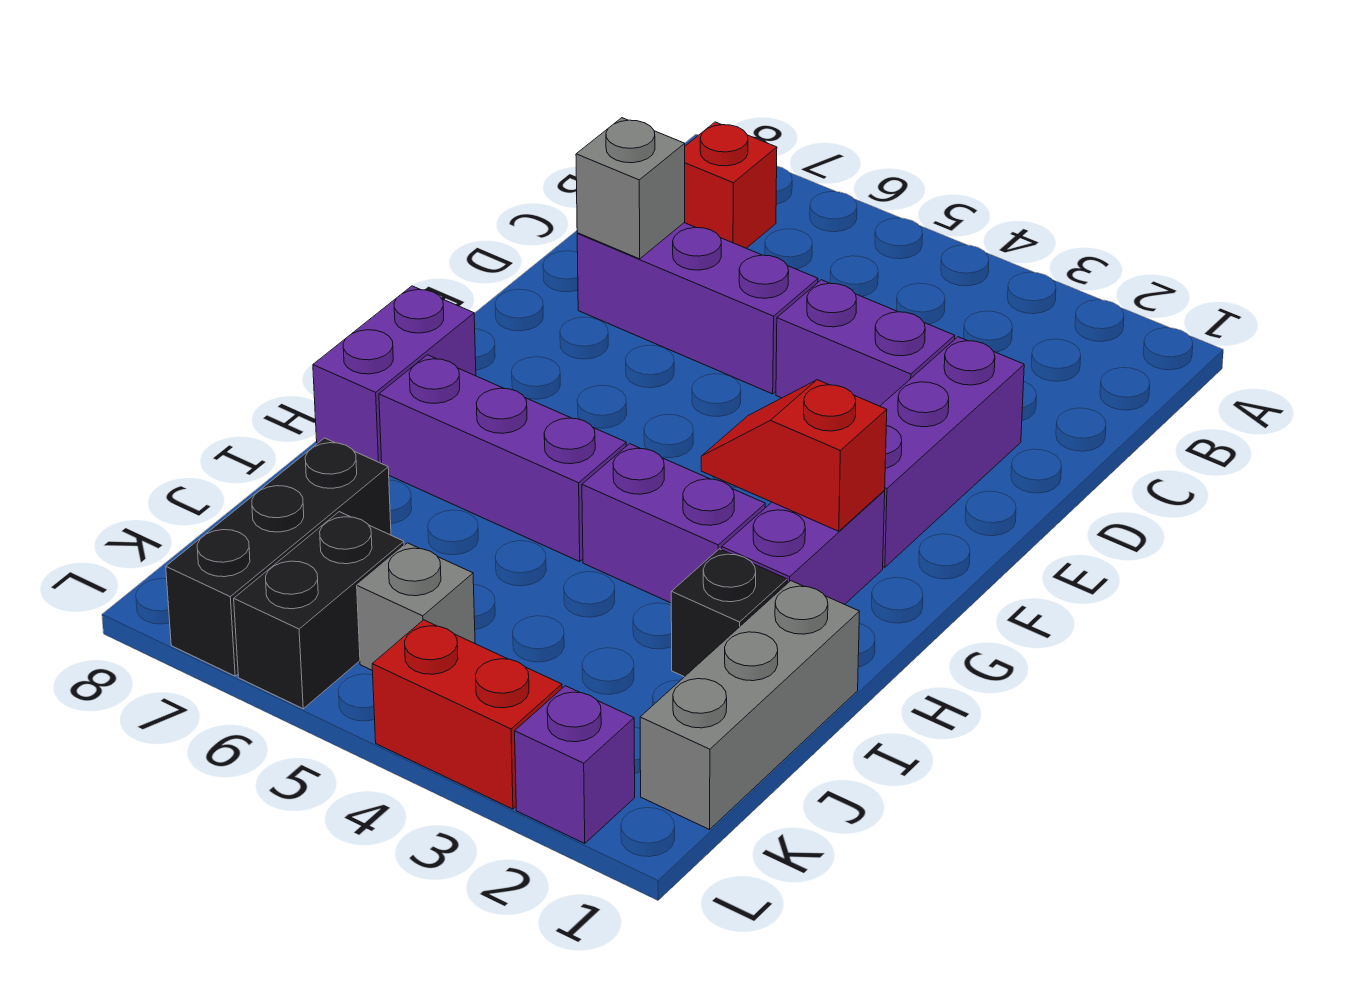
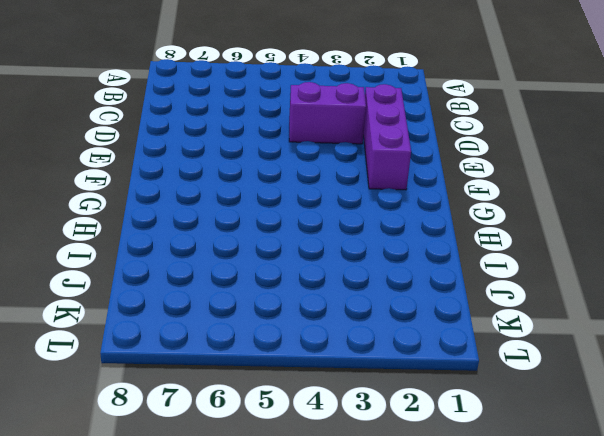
none -> red 1x1 brick [684,122,777,248]
none -> purple 1x3 brick [577,223,818,394]
none -> purple 1x2 brick [722,491,885,604]

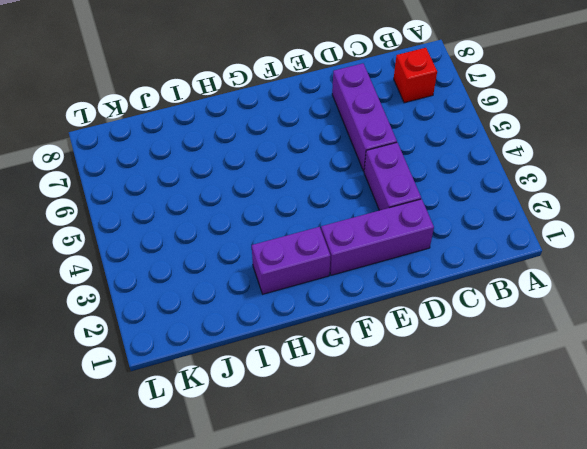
none -> purple 1x2 brick [313,286,476,463]
none -> purple 1x2 brick [582,444,765,603]
none -> purple 1x3 brick [379,355,626,561]

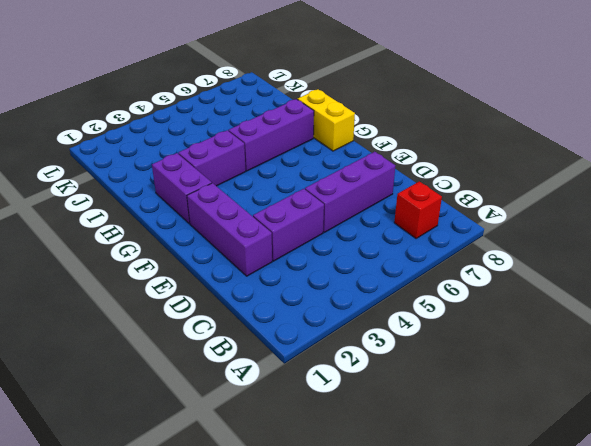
yellow 1x2 brick [297,89,355,151] -> purple 1x2 brick [313,286,476,463]
none -> grey 1x3 brick [640,581,859,830]
none -> black 1x1 brick [671,549,787,677]
none -> black 1x3 brick [166,438,391,676]

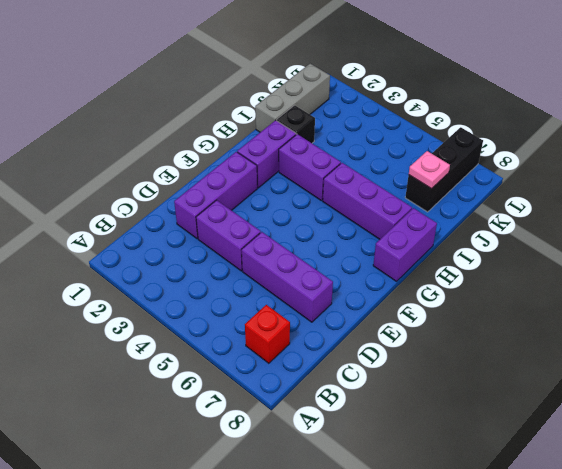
pink 1x1 plate [409,151,450,189] -> none
none -> grey 1x1 brick [357,543,475,671]
none -> black 1x2 brick [234,512,404,709]
none -> purple 1x1 brick [515,686,635,843]

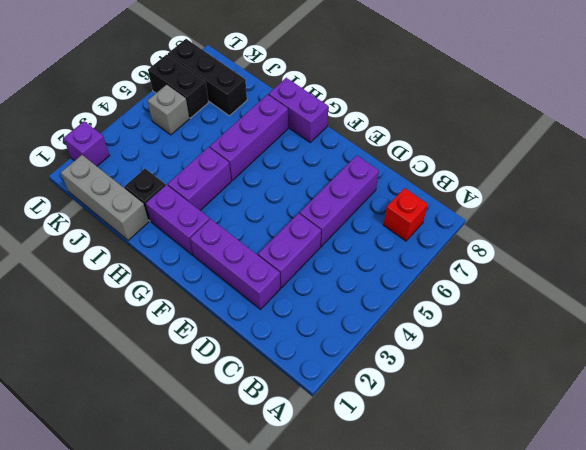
none -> red 1x2 brick [372,620,562,809]
none -> grey 1x1 brick [576,118,685,259]
none -> red 1x2 slope [701,380,887,531]

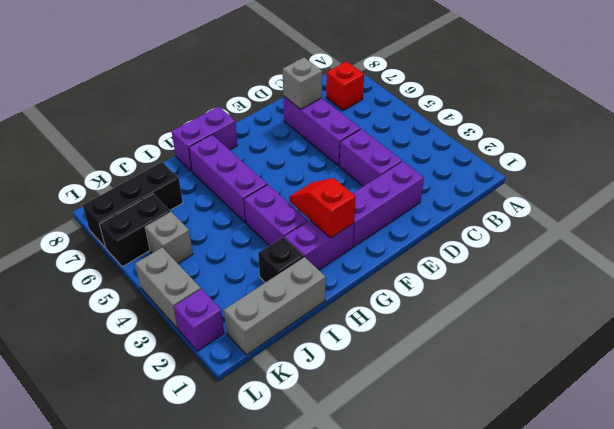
grey 1x2 brick [135,247,201,329] -> red 1x2 brick [372,620,562,809]

